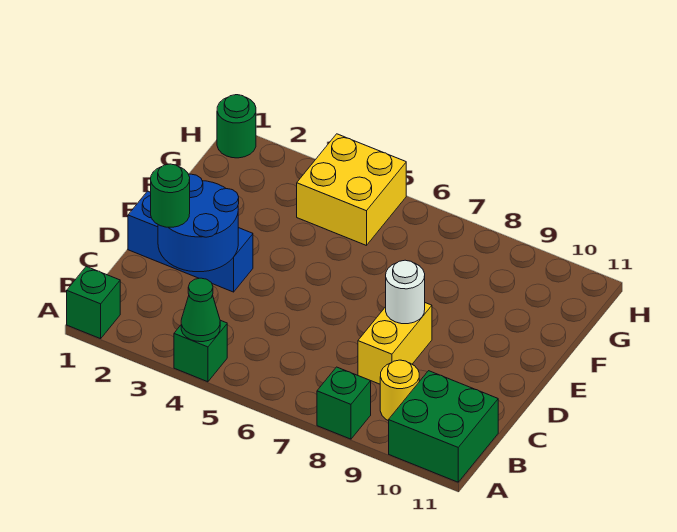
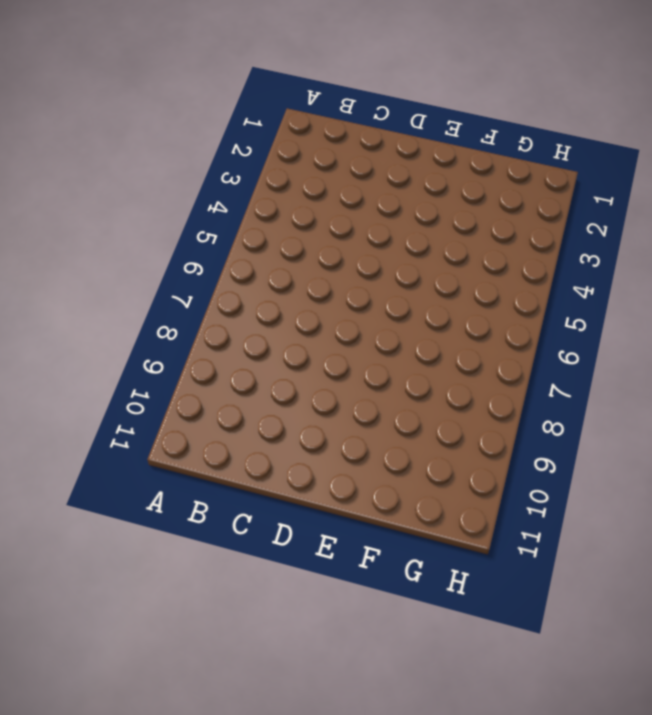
none -> green 1x1 brick [67,267,120,339]
none -> green 1x1 brick [174,321,227,382]
none -> green 1x1 brick [317,367,371,439]

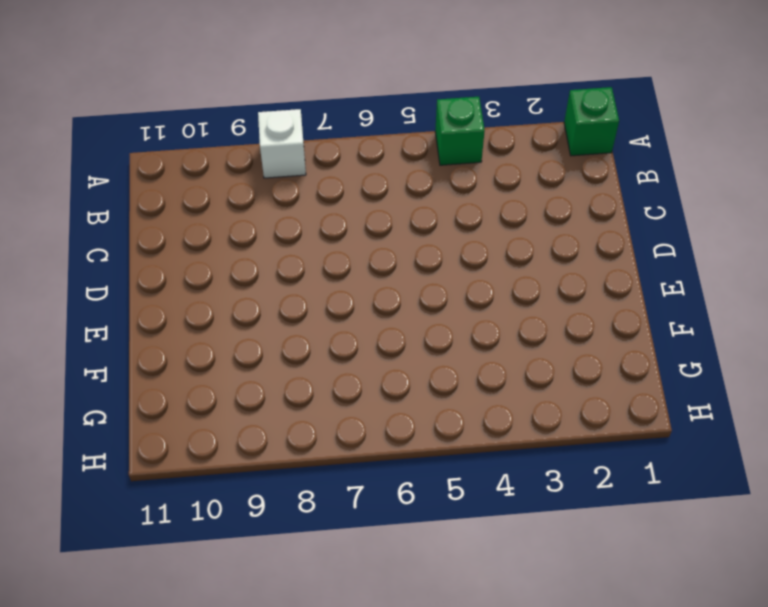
white 1x1 brick [258,109,306,178] -> green 1x1 brick [317,367,371,439]
none -> green 2x2 brick [389,371,498,482]
none -> yellow 1x1 round brick [380,360,419,421]
none -> yellow 1x2 brick [358,303,432,384]

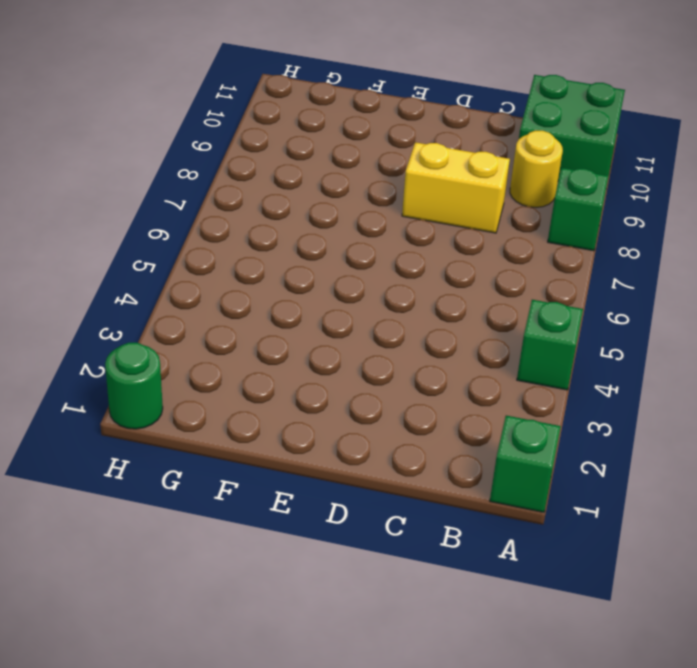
none -> blue 1x3 brick [128,191,253,292]
none -> yellow 2x2 brick [297,134,406,246]
none -> green 1x1 cone [181,278,220,342]

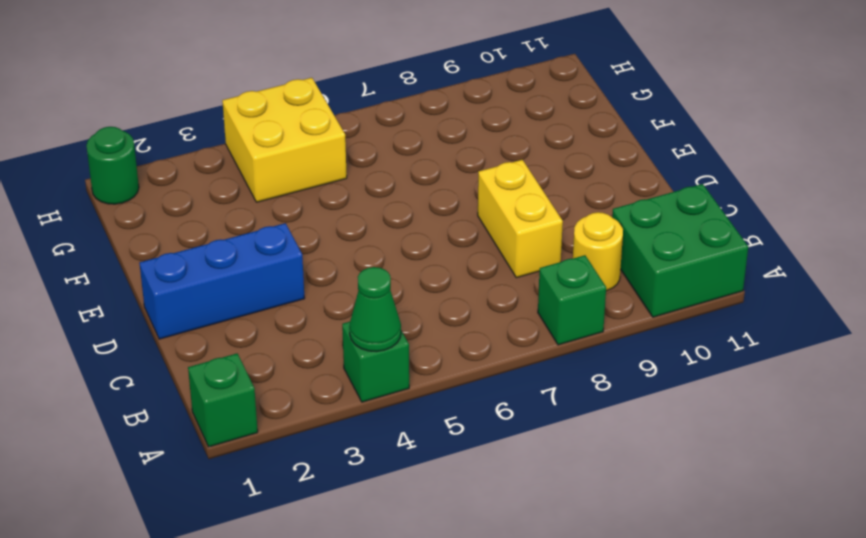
none -> blue 2x2 round brick [158,174,239,272]
none -> white 1x1 round brick [386,260,425,324]
none -> green 1x1 round brick [151,164,190,227]

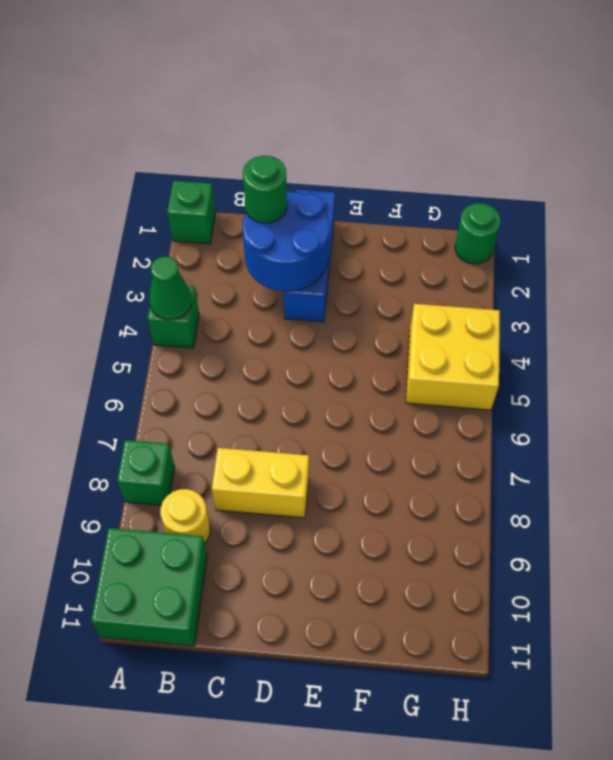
none -> white 1x1 round brick [386,260,425,324]

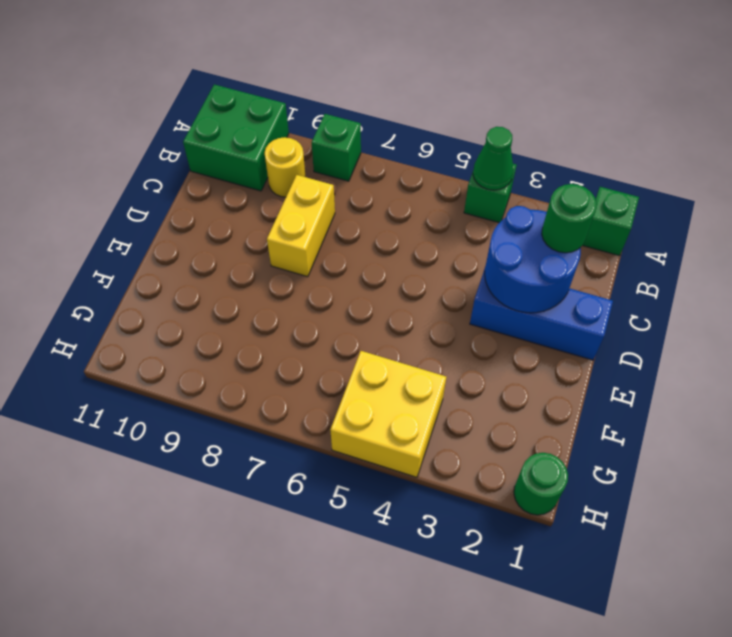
none -> white 1x1 round brick [386,260,425,324]

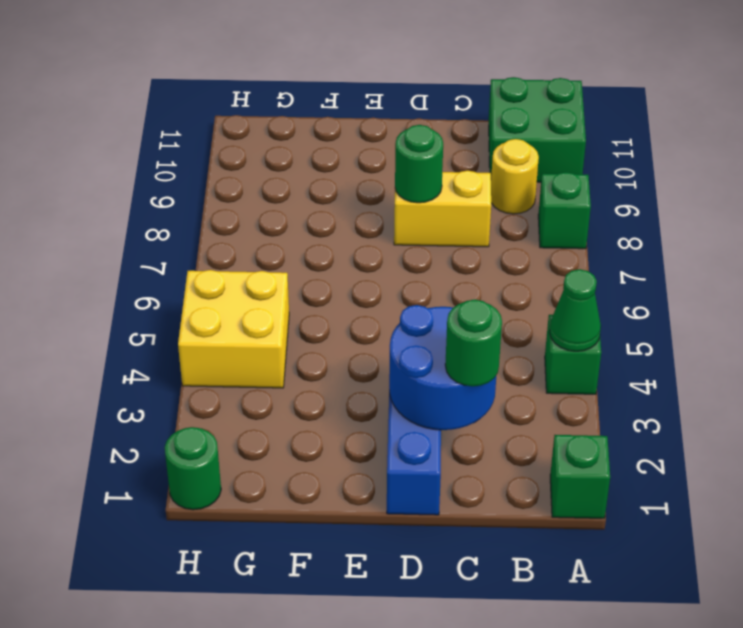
green 1x1 round brick [395,125,443,203] -> white 1x1 round brick [386,260,425,324]

